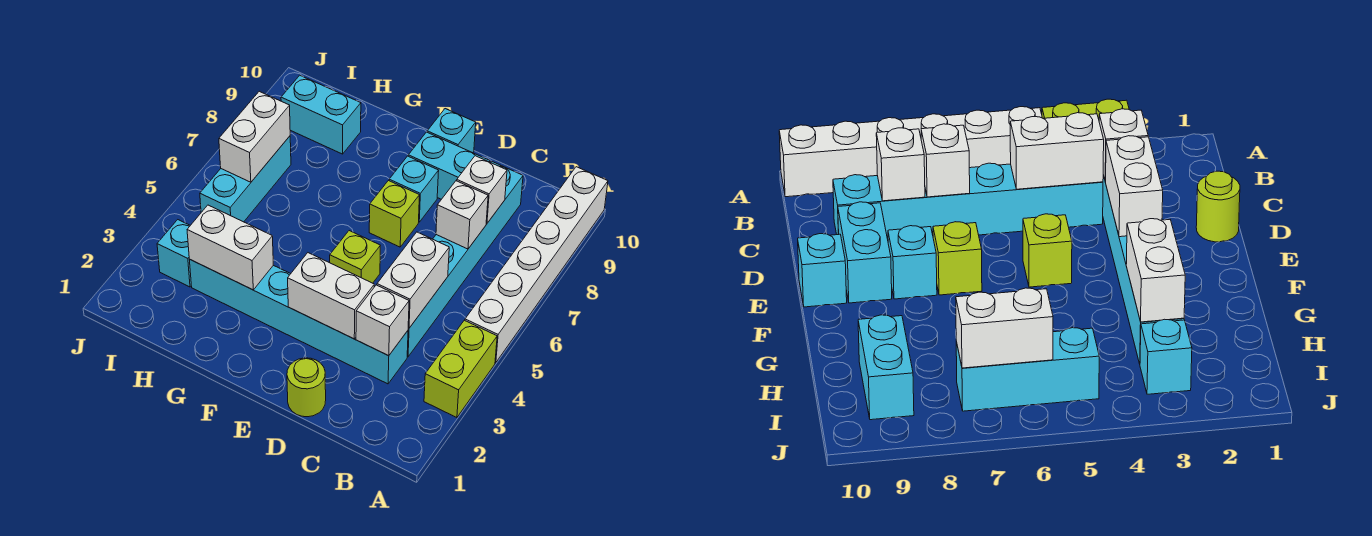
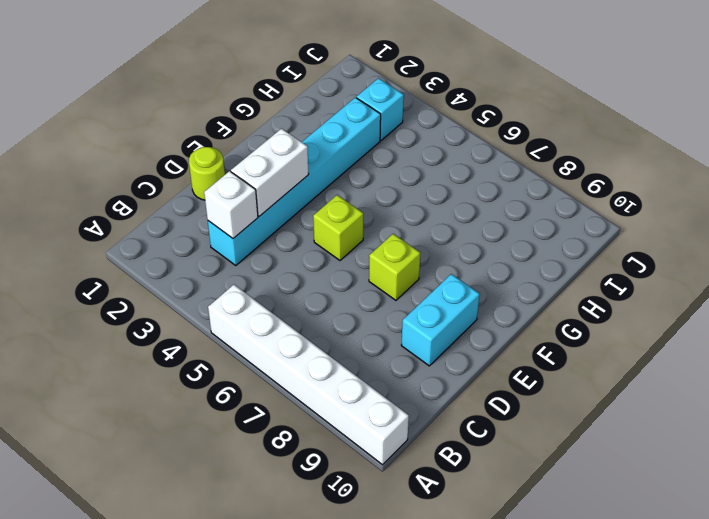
none -> lime 1x2 brick [424,320,497,418]
none -> cyan 1x6 brick [407,162,523,357]
none -> cyan 1x1 brick [389,156,439,222]

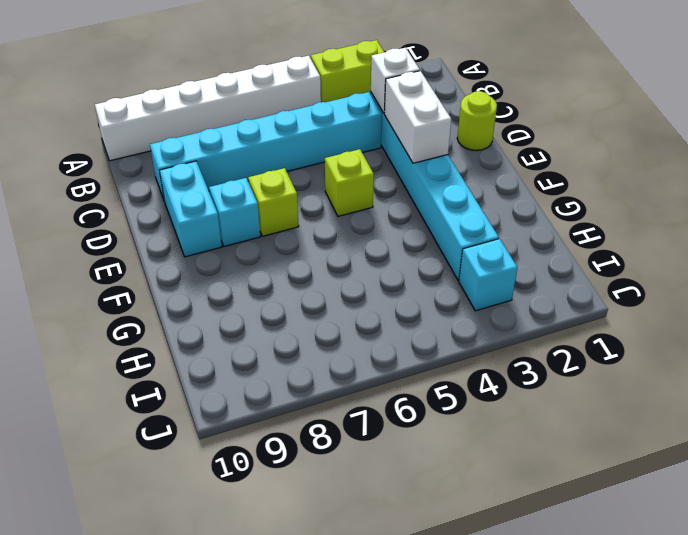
none -> cyan 1x1 brick [427,109,476,153]
none -> cyan 1x2 brick [281,75,361,154]
none -> cyan 1x3 brick [200,136,291,222]

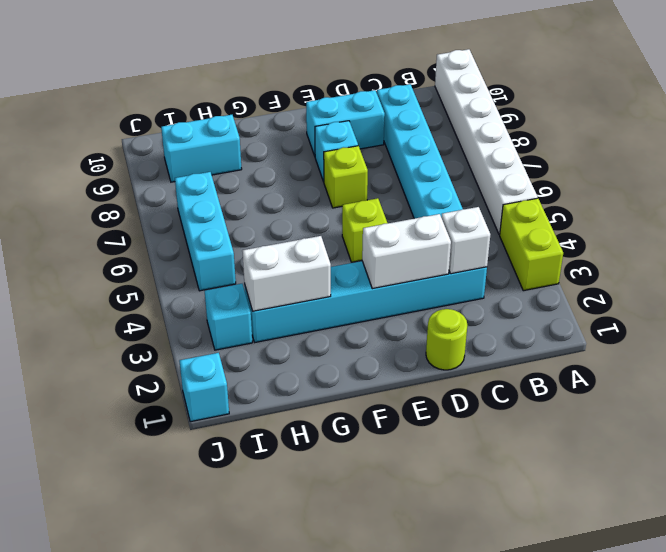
cyan 1x1 brick [180,353,229,422] -> cyan 1x1 brick moved to [427,109,476,153]
none -> white 1x2 brick [377,232,449,328]
none -> white 1x1 brick [436,181,488,249]
none -> white 1x1 brick [457,156,507,223]

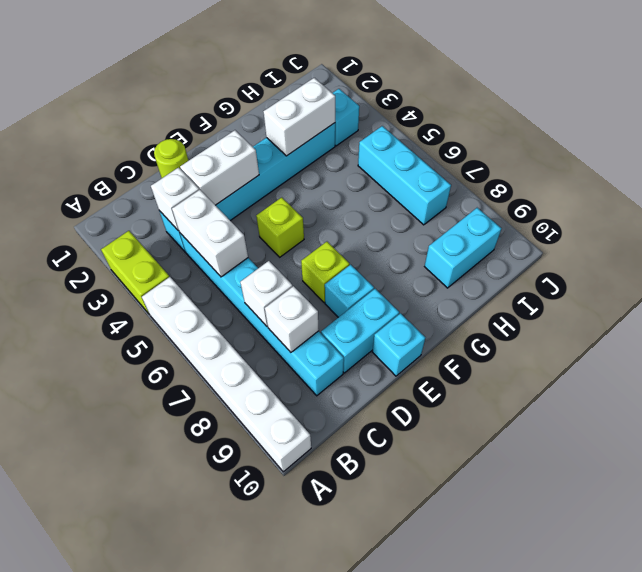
none -> white 1x2 brick [219,91,290,182]

